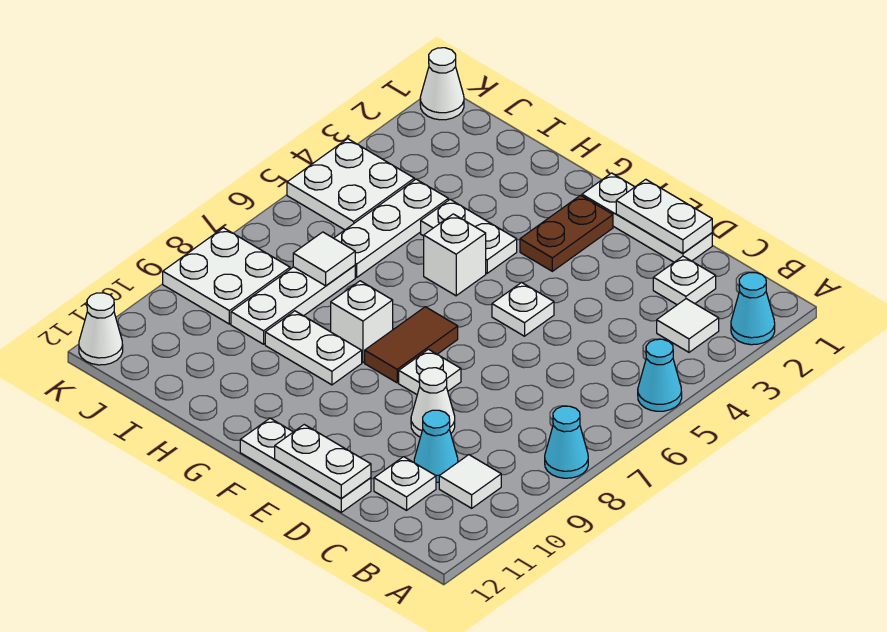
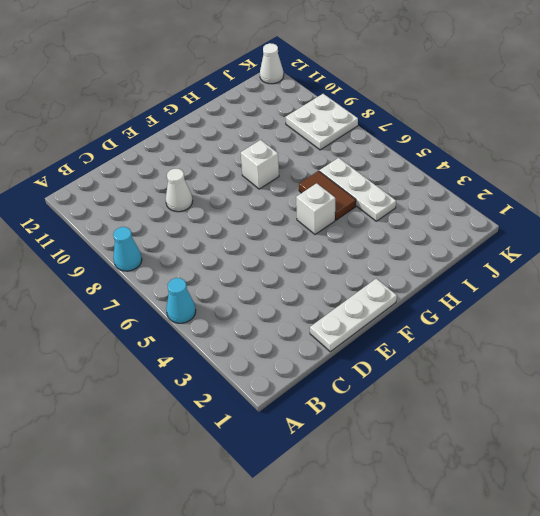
brown 1x2 tile [299,171,356,220] -> brown 1x2 tile moved to [365,307,458,383]
none -> cyan 1x1 cone [731,273,775,345]
none -> white 1x1 tile [657,299,719,352]
none -> white 1x1 tile [439,455,501,508]

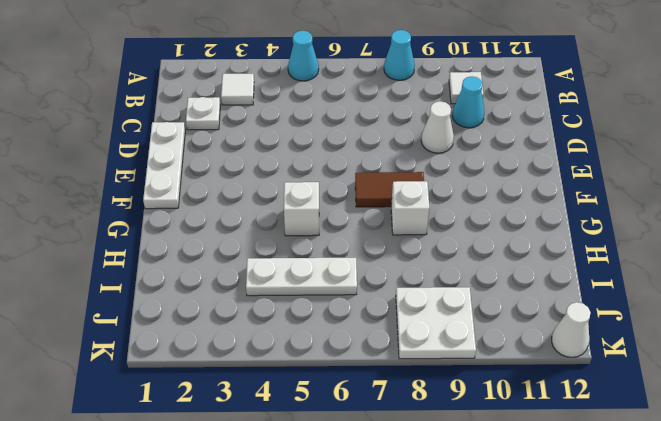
none -> cyan 1x1 cone [731,273,775,345]
none -> white 1x1 plate [374,457,436,510]
none -> white 1x3 plate [240,418,371,512]

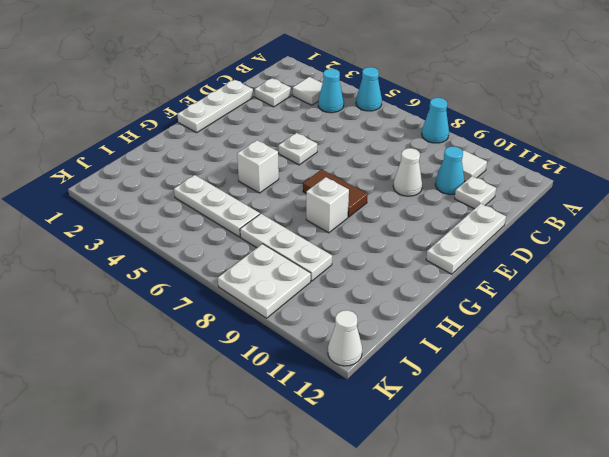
cyan 1x1 cone [318,69,344,113] -> cyan 1x1 cone moved to [731,273,775,345]
none -> white 1x1 plate [399,349,461,394]
none -> brown 1x2 plate [520,195,613,271]
none -> white 1x2 plate [421,199,517,273]

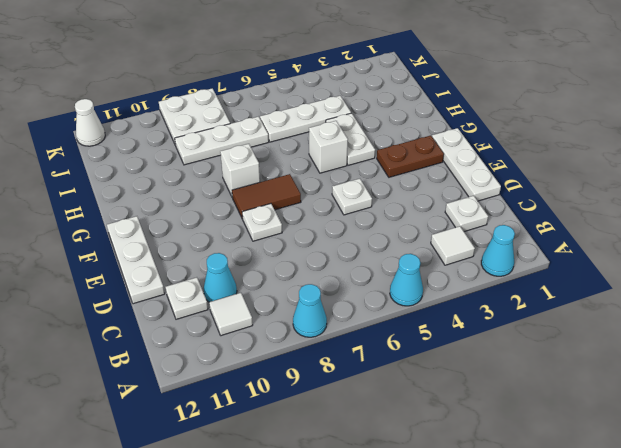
none -> white 1x1 cone [411,368,455,437]
none -> white 1x2 plate [265,311,362,385]
none -> white 2x2 plate [287,139,414,230]

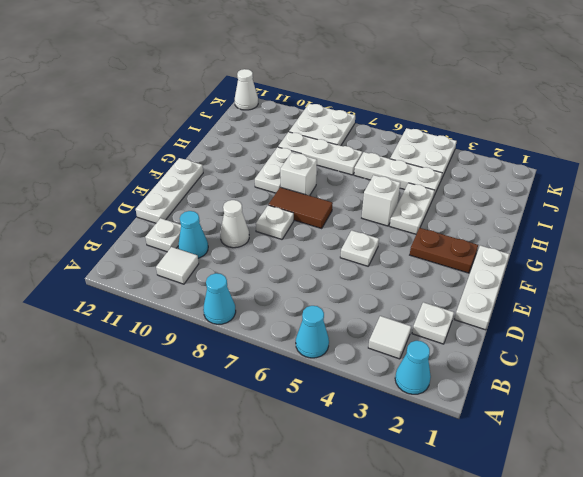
none -> white 1x1 cone [420,48,464,120]
none -> white 1x2 plate [616,179,712,253]
none -> white 1x2 plate [275,425,371,499]

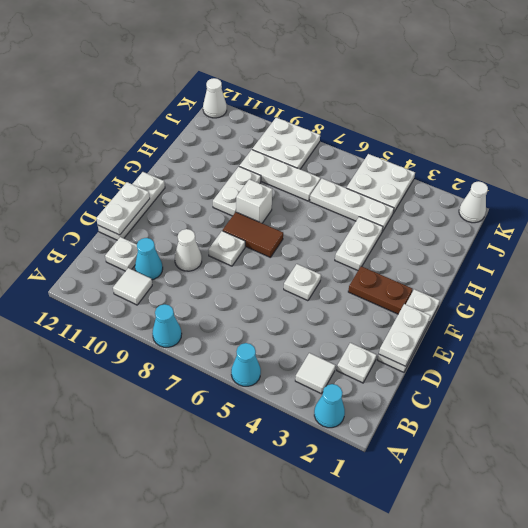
none -> white 1x1 brick [424,214,486,296]
none -> white 1x1 tile [293,232,355,286]

